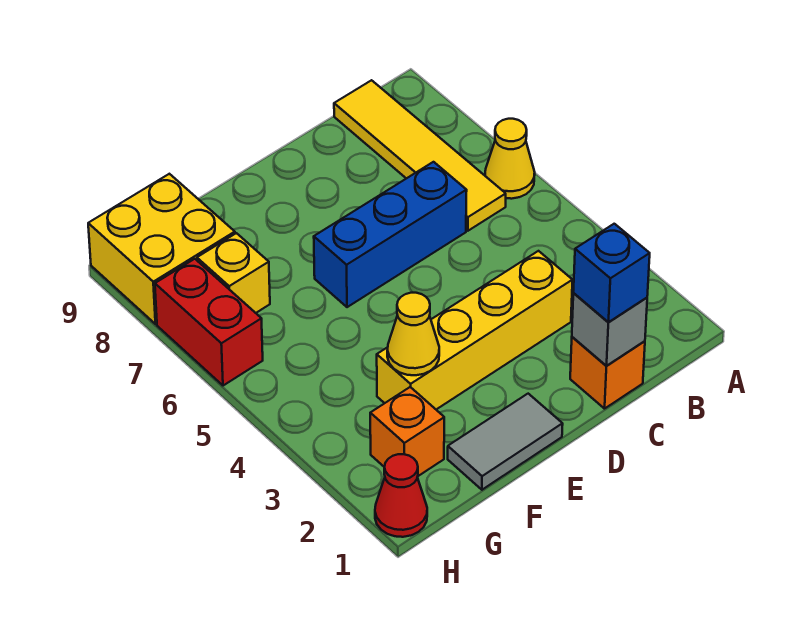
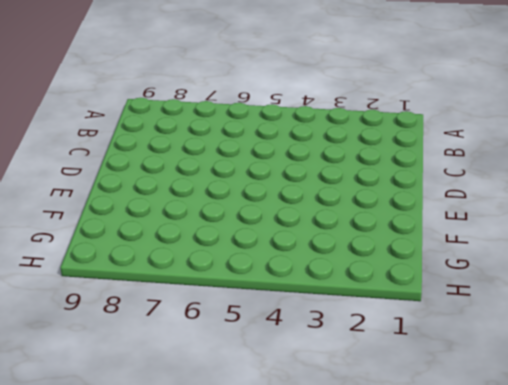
none -> yellow 1x1 cone [485,119,535,199]
none -> yellow 1x4 tile [334,80,506,231]
none -> orange 1x1 brick [570,337,645,409]

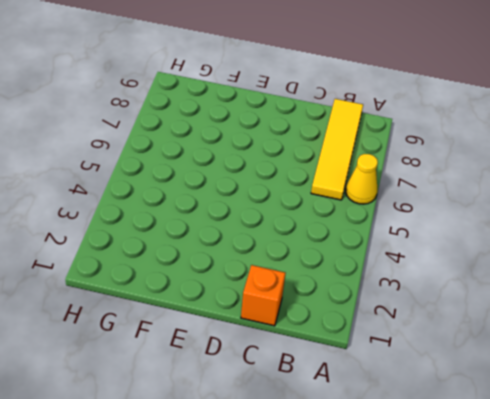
none -> yellow 1x4 brick [377,251,572,409]
none -> blue 1x3 brick [314,162,467,307]
none -> grey 1x2 tile [448,394,563,490]

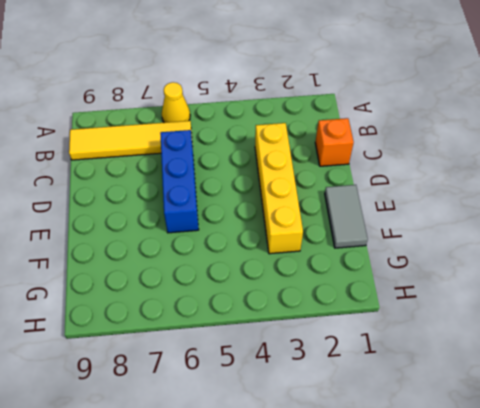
none -> orange 1x1 brick [370,387,444,476]
none -> yellow 1x1 brick [197,233,270,313]
none -> yellow 2x2 brick [88,174,235,324]

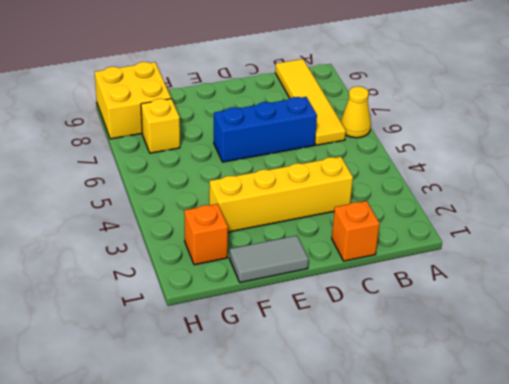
none -> red 1x1 cone [375,454,427,537]
none -> red 1x2 brick [155,259,263,386]
none -> grey 1x1 brick [572,293,647,366]

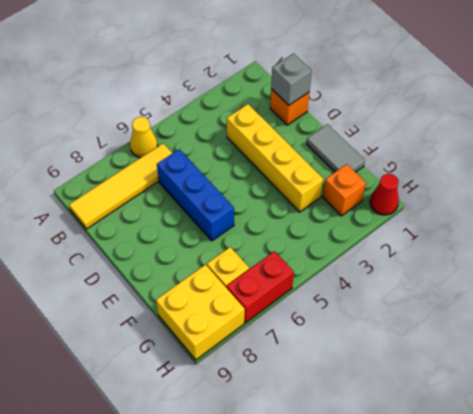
none -> yellow 1x1 cone [387,293,439,375]
none -> blue 1x1 brick [573,224,650,322]

